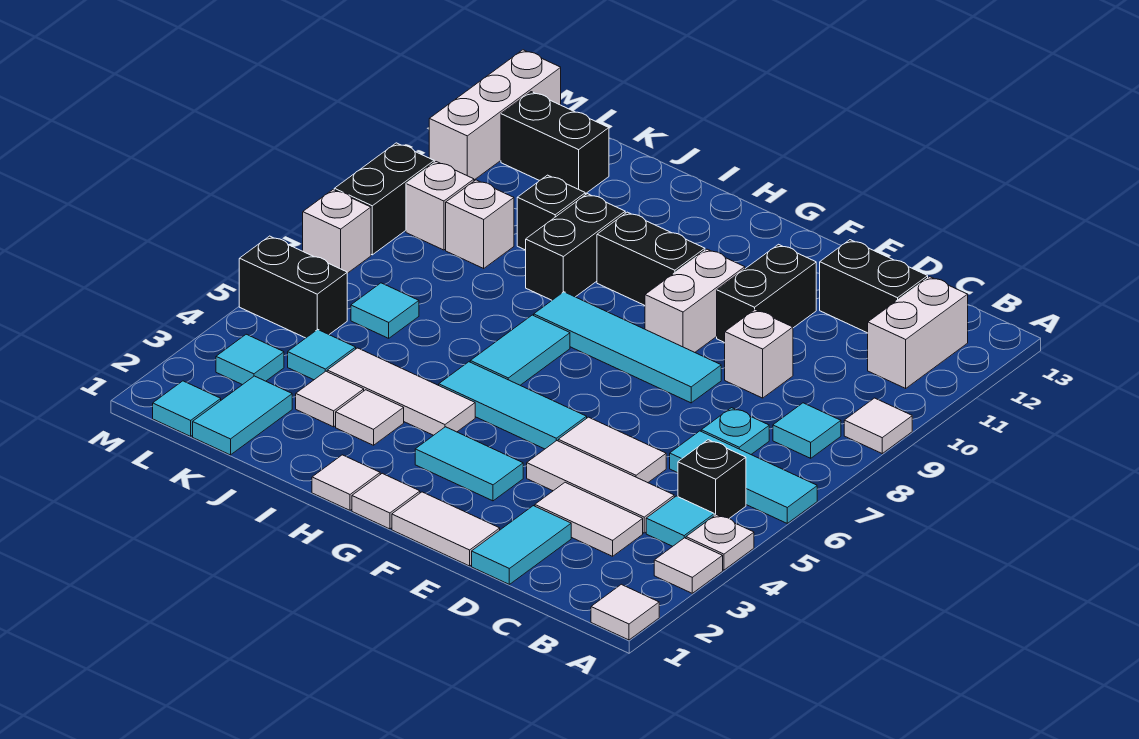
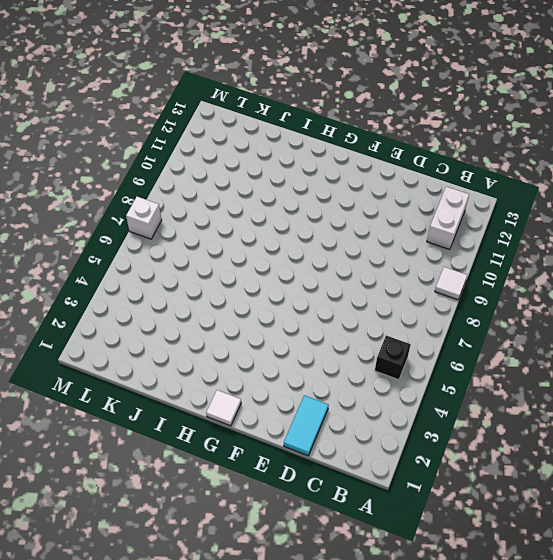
none -> white 1x1 tile [591,584,659,640]
none -> white 1x1 tile [654,538,723,593]
none -> white 1x1 plate [686,515,754,570]
none -> cyan 1x3 tile [670,431,817,523]

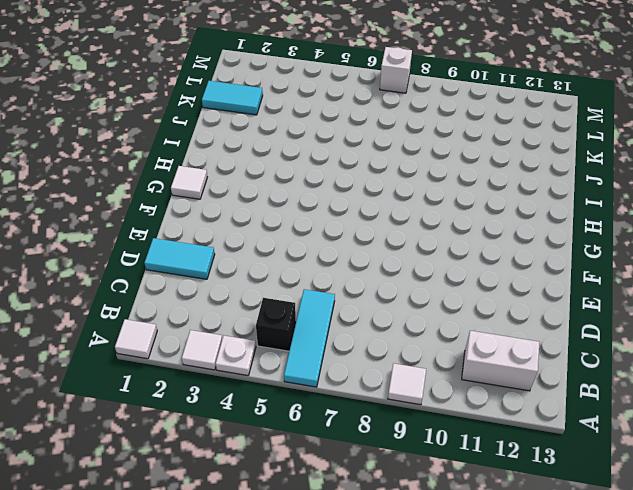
none -> cyan 1x1 tile [646,496,714,546]
none -> cyan 1x1 tile [773,403,841,458]
none -> white 1x2 tile [535,482,643,556]
none -> white 1x3 tile [527,441,674,533]

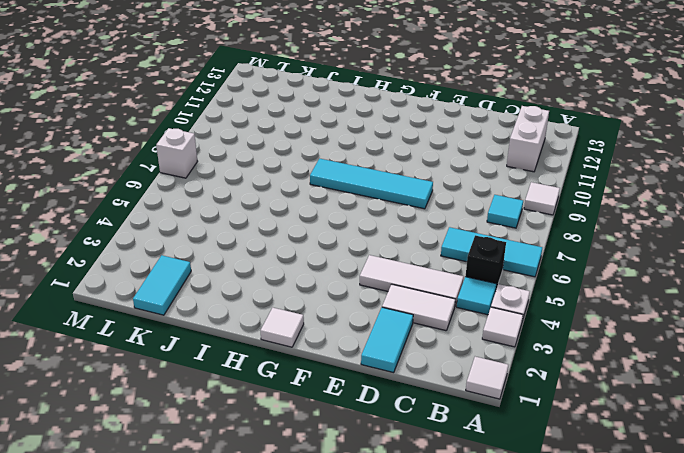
none -> cyan 1x1 plate [701,408,769,454]
none -> black 1x2 brick [820,240,928,333]
none -> white 1x2 tile [558,417,666,483]
none -> white 1x1 brick [725,310,793,398]

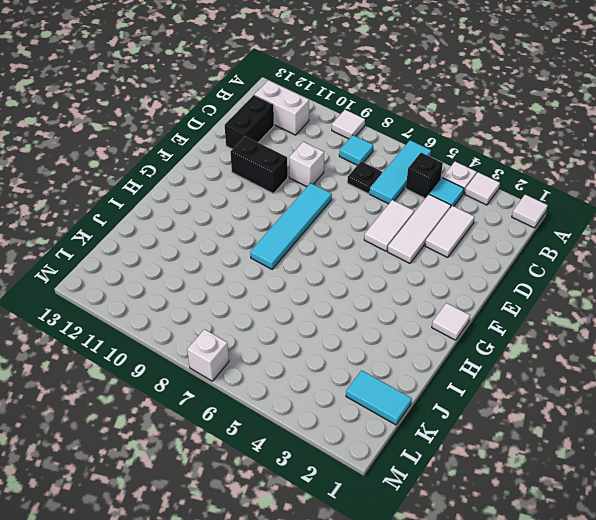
black 1x1 plate [347,161,382,194] -> cyan 1x1 plate [701,408,769,454]
none -> cyan 1x2 tile [472,506,571,584]
none -> white 1x2 tile [392,492,500,566]
none -> cyan 1x2 tile [415,427,523,501]
none -> cyan 1x3 tile [439,362,587,449]

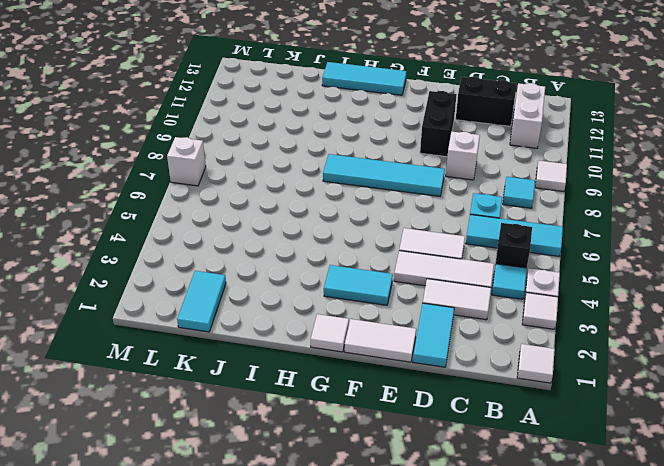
cyan 1x3 tile [322,62,407,95] -> cyan 1x3 tile moved to [439,362,587,449]
none -> white 1x2 brick [645,249,745,352]
none -> black 1x2 brick [597,212,705,305]
none -> white 1x1 tile [312,455,380,510]
none -> white 1x3 tile [327,348,475,435]

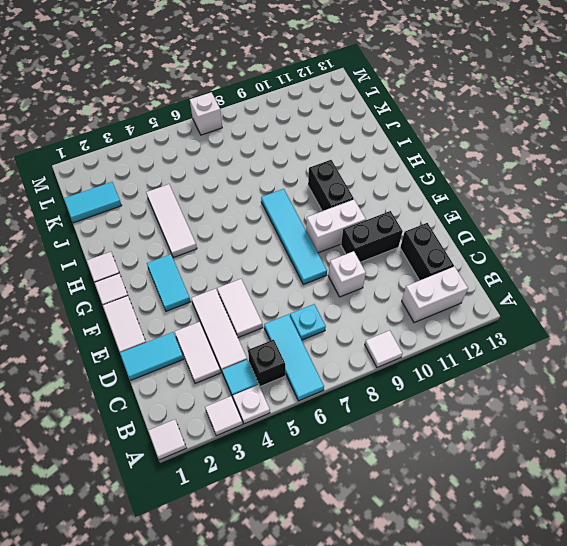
none -> cyan 1x1 tile [773,403,841,458]
none -> cyan 1x3 tile [439,362,587,449]
none -> cyan 1x2 tile [470,315,570,385]
none -> white 1x1 tile [336,390,404,445]

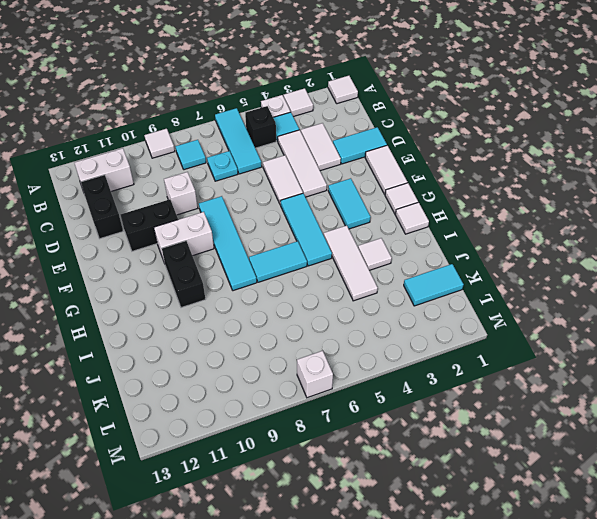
none -> black 1x2 brick [526,194,625,300]
none -> white 1x1 tile [296,371,364,427]
none -> black 1x1 brick [517,175,585,250]
none -> cyan 1x1 tile [288,329,356,380]

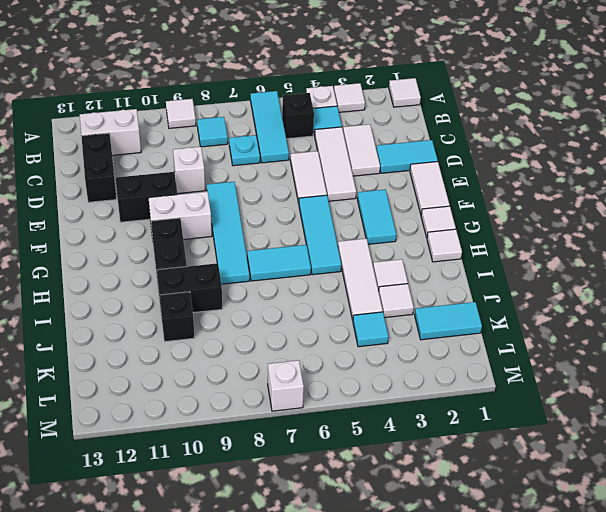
none -> cyan 1x1 tile [351,283,419,338]
none -> white 1x1 brick [446,180,514,268]
none -> black 1x2 brick [501,92,609,194]
none -> cyan 1x1 tile [153,381,221,436]

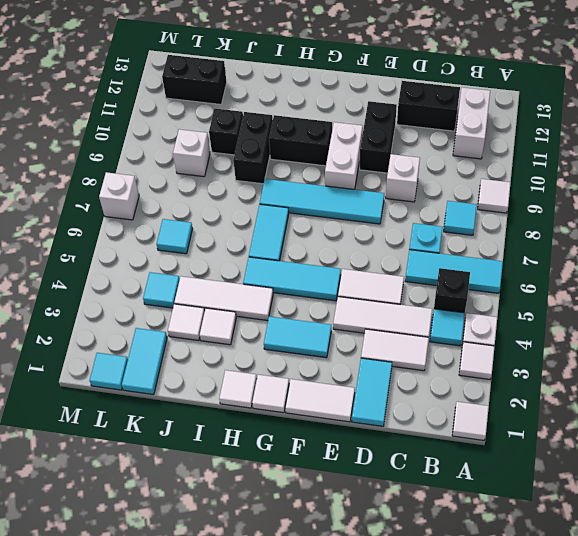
none -> cyan 1x1 tile [216,334,284,385]
none -> black 1x2 brick [239,236,347,338]
none -> white 1x1 brick [406,162,474,250]
none -> black 1x2 brick [334,143,434,255]

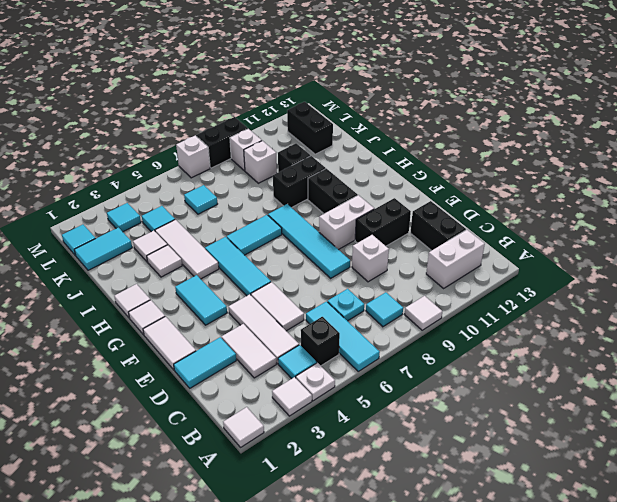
none -> black 1x2 brick [239,236,347,338]
none -> white 1x3 brick [429,50,561,180]

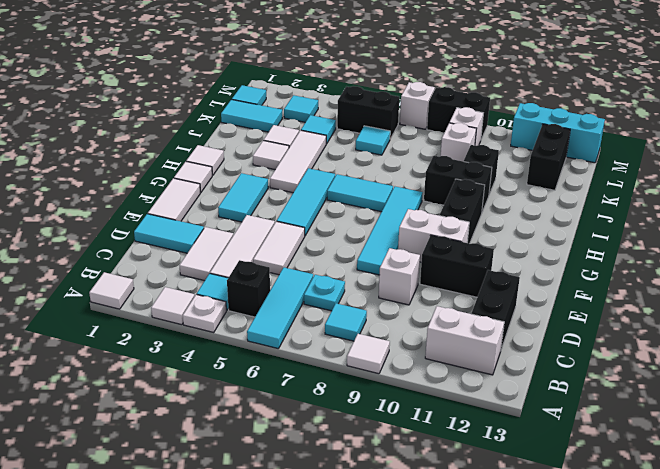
black 1x2 brick [337,86,399,139] -> black 1x2 brick turned to [239,236,347,338]
cyan 1x3 brick [511,103,605,163] -> white 1x3 brick [429,50,561,180]

